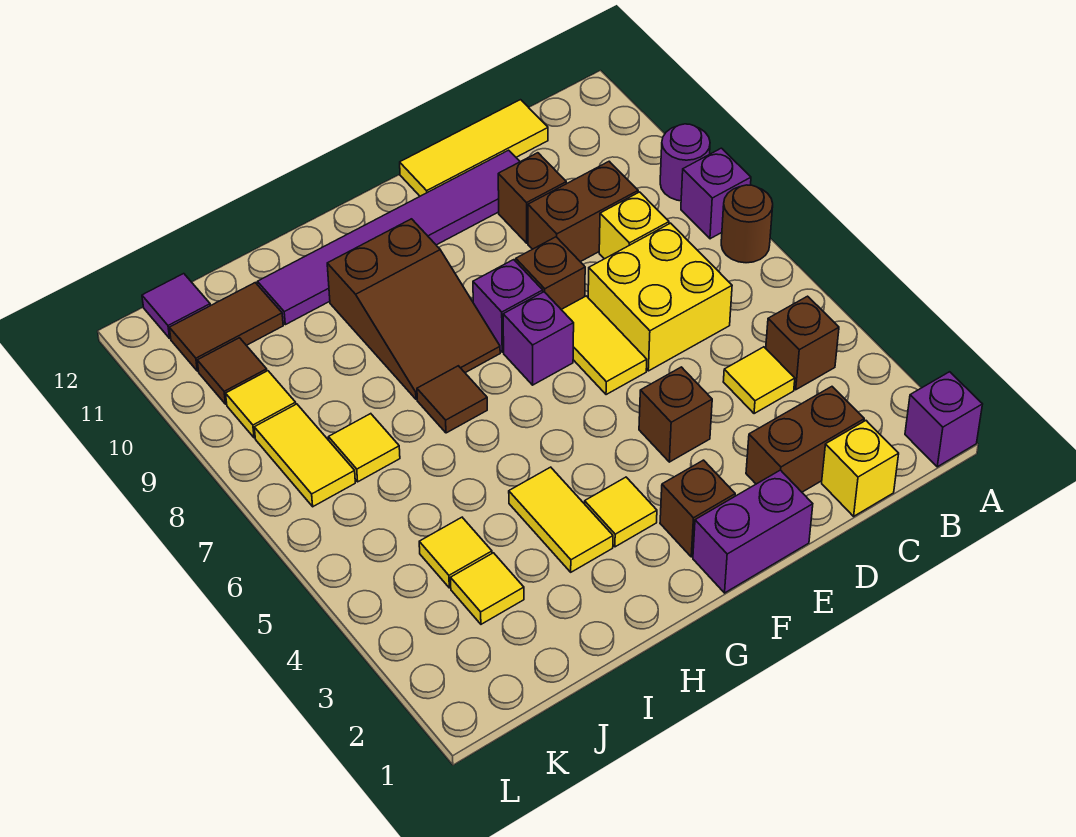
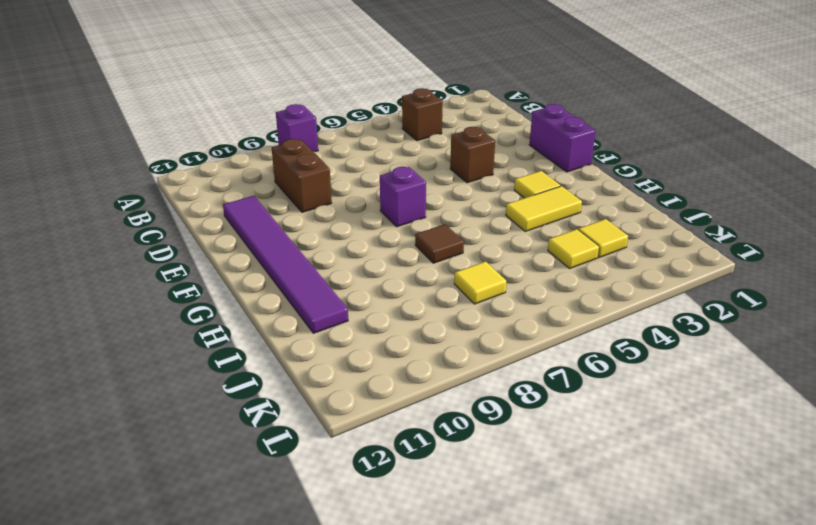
none -> purple 1x1 brick [905,372,983,467]
none -> brown 1x1 round brick [721,185,773,263]
none -> purple 1x1 round brick [660,124,710,201]
none -> yellow 1x1 brick [822,421,899,516]

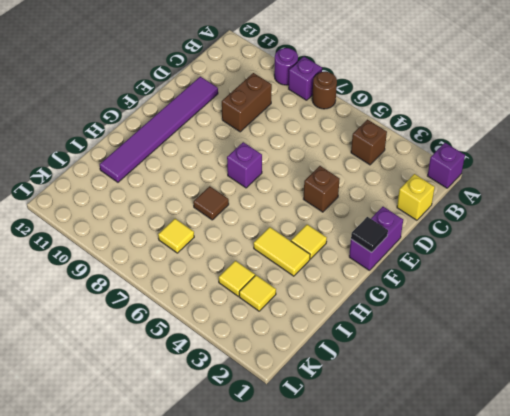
black 1x1 tile [351,217,388,252] -> none
none -> brown 1x2 brick [746,387,864,492]
none -> yellow 1x1 tile [723,347,795,414]
none -> yellow 2x2 brick [588,223,732,371]
none -> yellow 1x1 brick [599,192,669,259]

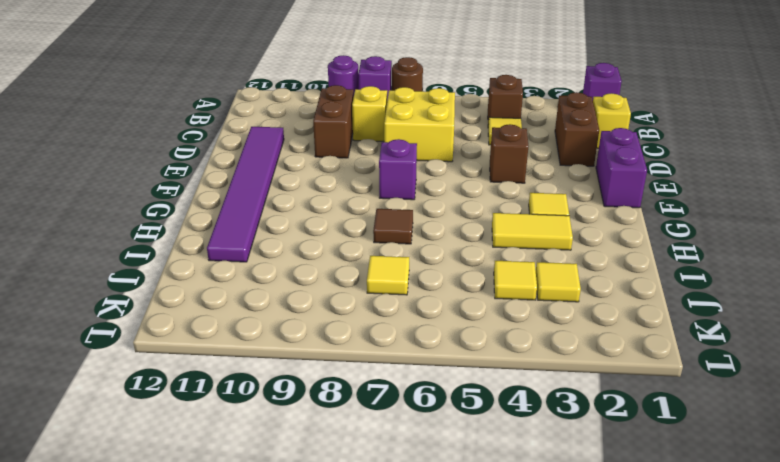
none -> yellow 1x3 tile [400,100,548,196]
none -> brown 1x1 brick [498,153,566,243]
none -> yellow 1x2 tile [561,296,647,395]
none -> brown 1x1 brick [516,237,585,309]

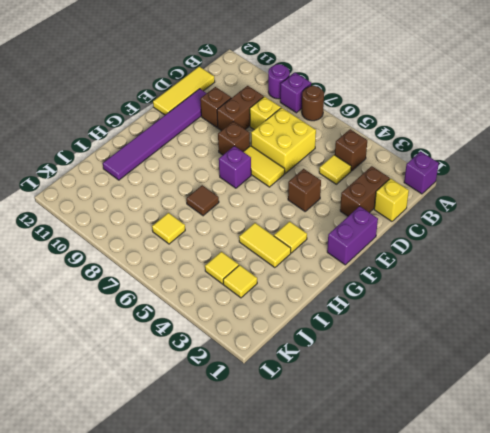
none -> brown 1x1 brick [660,460,735,557]
none -> purple 1x1 brick [473,260,543,352]
none -> brown 2x3 slope [327,219,500,399]
none -> brown 1x2 tile [170,283,283,371]

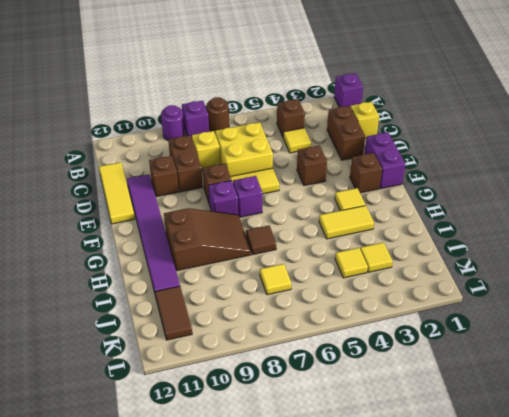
none -> yellow 1x2 tile [254,404,355,507]
none -> yellow 1x1 tile [226,371,296,438]
none -> brown 1x1 tile [197,338,267,404]
none -> purple 1x1 tile [142,274,210,338]

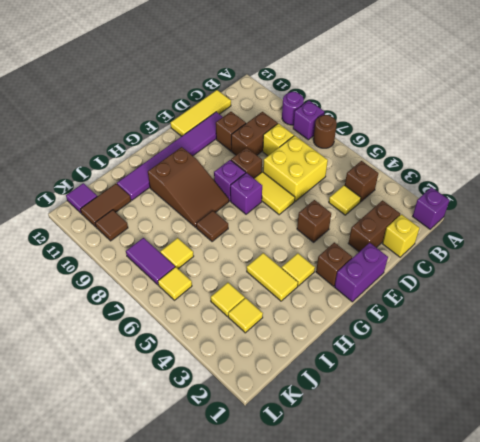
yellow 1x1 tile [158,267,192,300] -> yellow 1x1 tile moved to [226,371,296,438]
purple 1x2 tile [126,238,175,285] -> yellow 1x2 tile [254,404,355,507]

